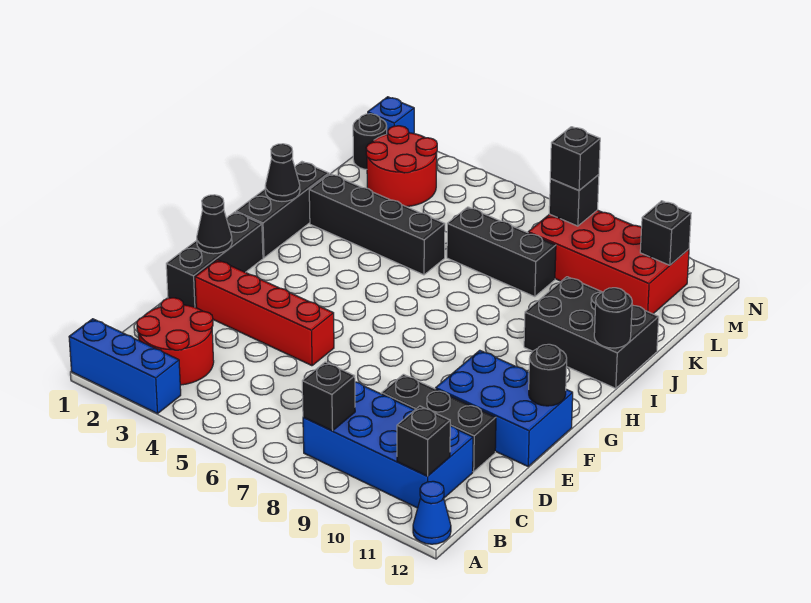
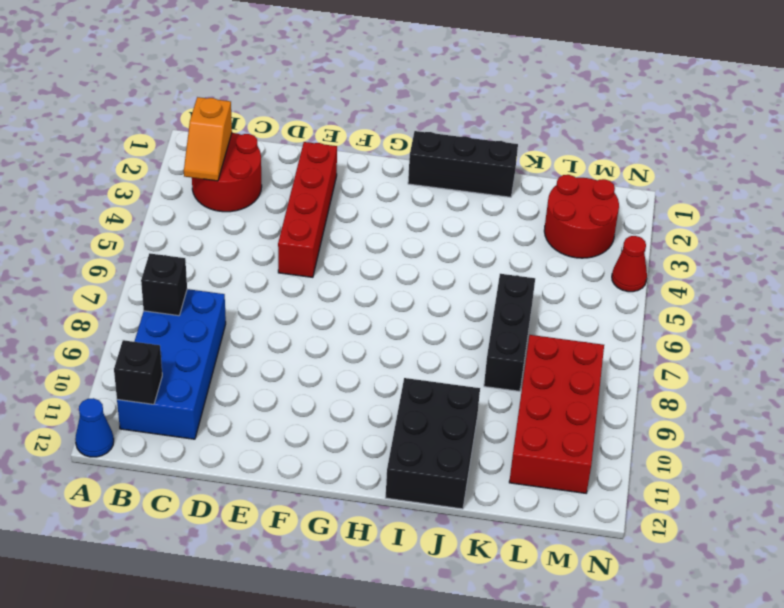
orange 1x2 slope [184,97,232,181] -> none
red 1x1 cone [612,236,647,292] -> none
none -> blue 1x3 brick [69,319,181,414]
none -> black 1x3 brick [381,374,496,472]
none -> black 1x3 brick [166,212,263,308]

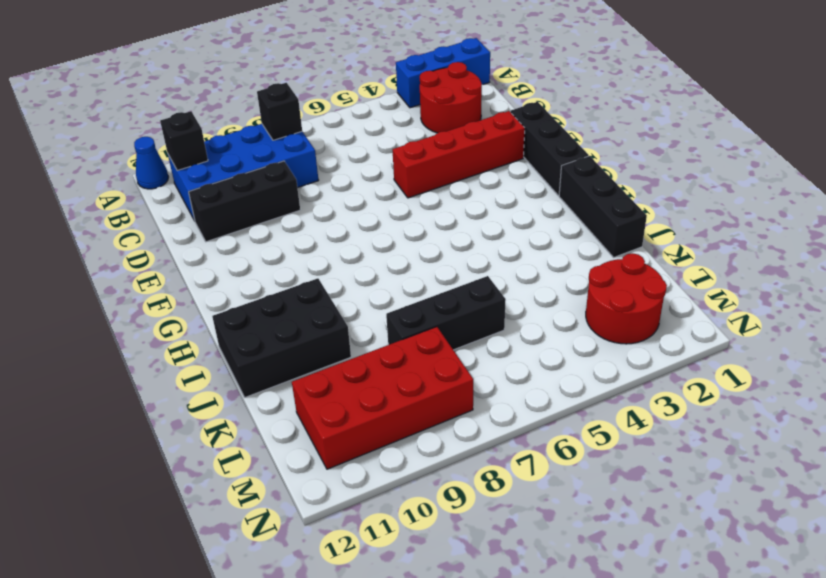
none -> blue 2x3 brick [436,350,573,466]
none -> black 1x4 brick [309,174,445,275]
none -> black 1x1 round brick [353,114,387,169]

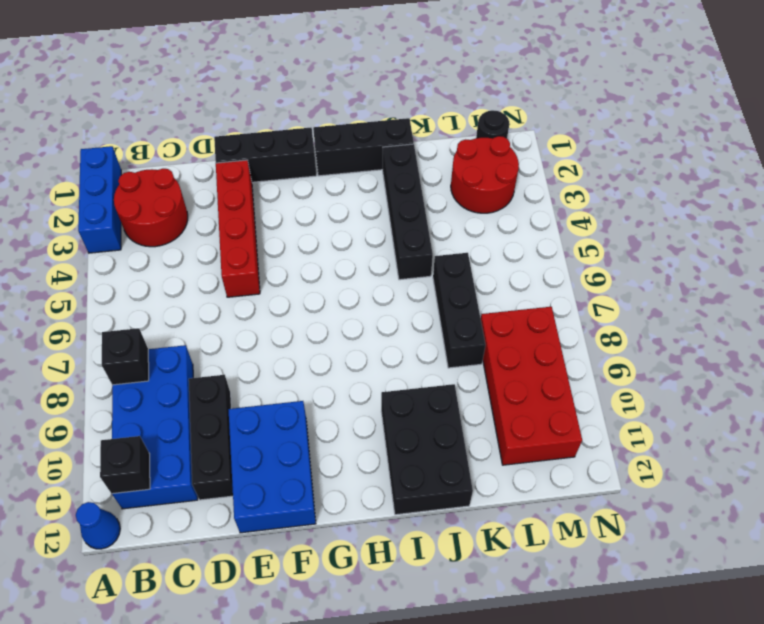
none -> blue 1x1 brick [368,97,414,134]
none -> black 1x1 cone [197,195,232,254]
none -> black 1x1 round brick [529,344,567,406]

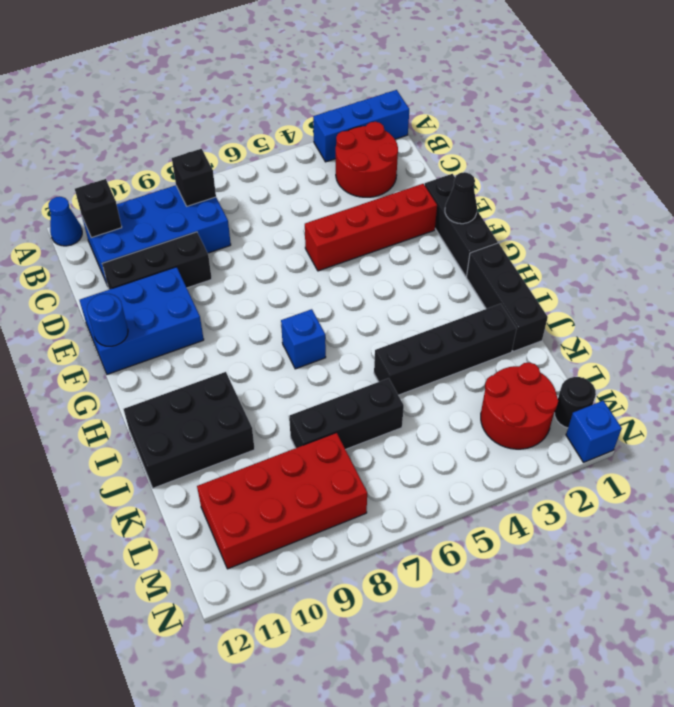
blue 1x1 round brick [87,294,128,346] -> black 1x1 round brick [529,344,567,406]
blue 1x1 brick [281,309,326,369] -> none
none -> black 1x1 cone [265,144,300,201]
none -> black 1x1 round brick [594,288,632,348]
none -> black 1x1 brick [549,175,599,226]

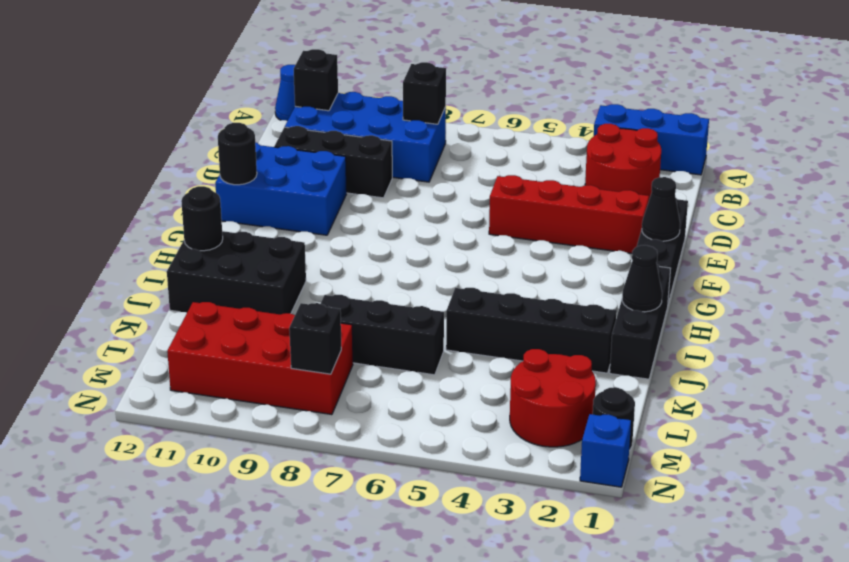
none -> black 1x1 brick [640,201,691,265]
none -> black 1x1 brick [550,127,600,190]

